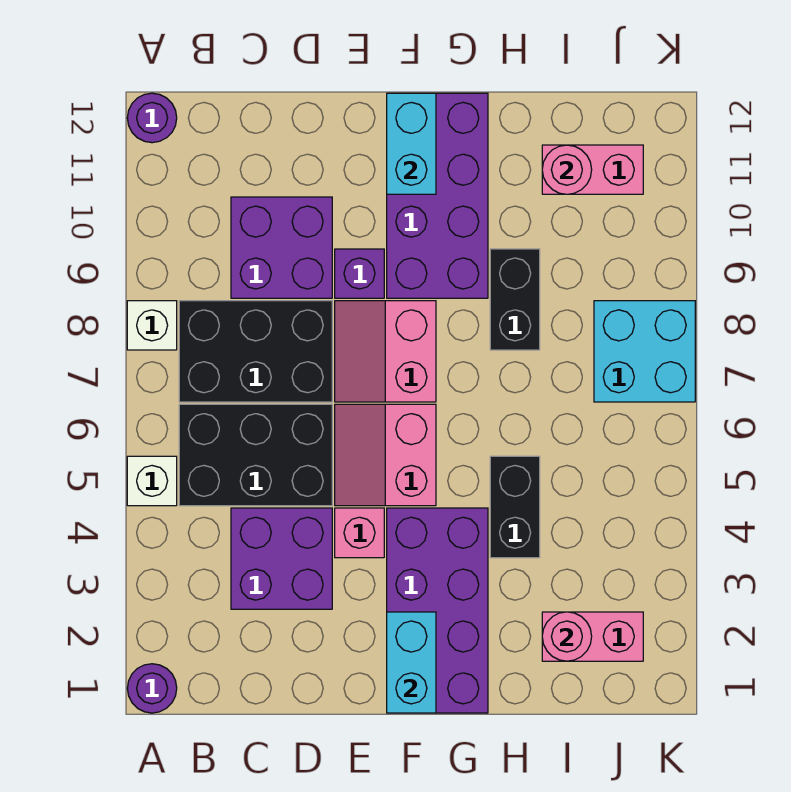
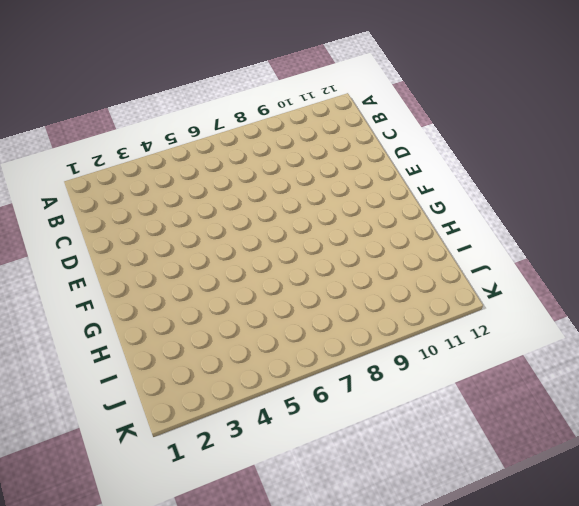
none -> purple 1x1 round brick [127,664,177,713]
none -> white 1x1 brick [127,456,177,506]
none -> white 1x1 brick [127,301,177,350]

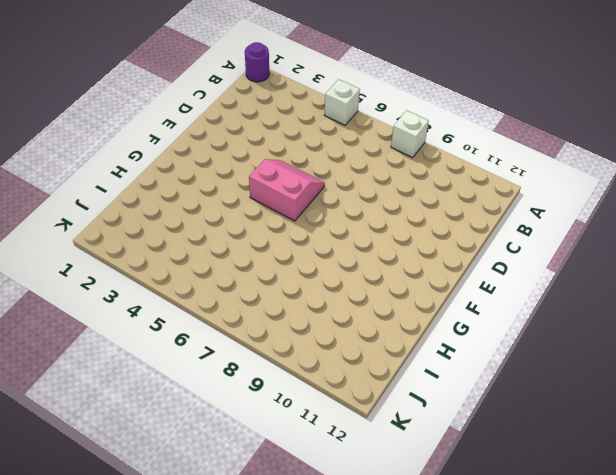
none -> purple 1x1 round brick [127,93,177,143]
none -> black 2x3 brick [179,404,332,506]
none -> black 2x3 brick [179,301,332,402]

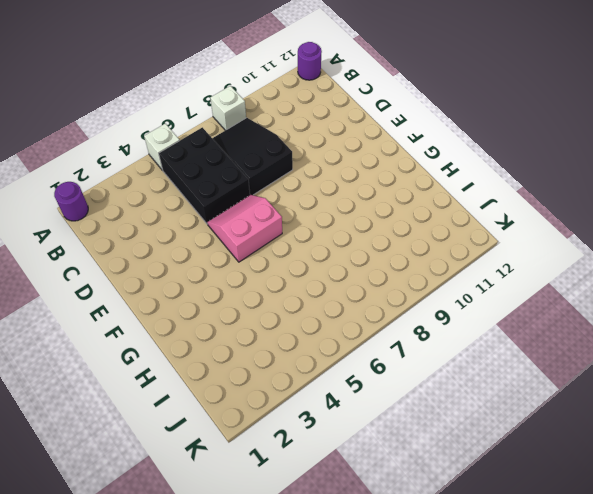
black 2x3 slope [212,118,293,195] -> black 2x3 brick [179,301,332,402]
none -> purple 2x2 brick [231,508,332,609]
none -> purple 2x2 brick [231,197,332,298]
none -> pink 1x1 brick [335,508,384,558]

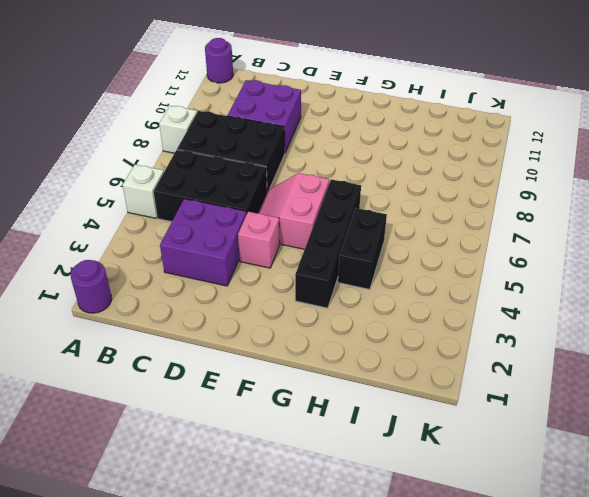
black 1x4 brick [295,179,361,308] -> purple 2x4 brick [387,508,488,713]
none -> pink 2x2 slope [335,301,436,402]
none -> purple 1x1 brick [335,249,384,298]
none -> purple 2x4 brick [387,93,488,298]

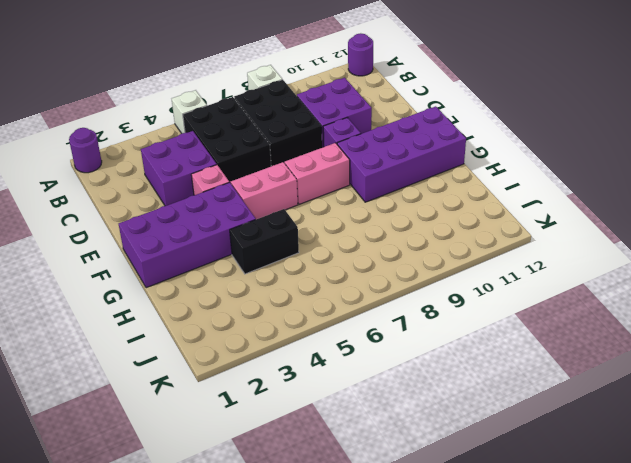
none -> black 1x2 brick [490,249,540,350]
none -> pink 1x2 brick [542,612,643,661]
none -> pink 1x2 brick [542,145,643,194]

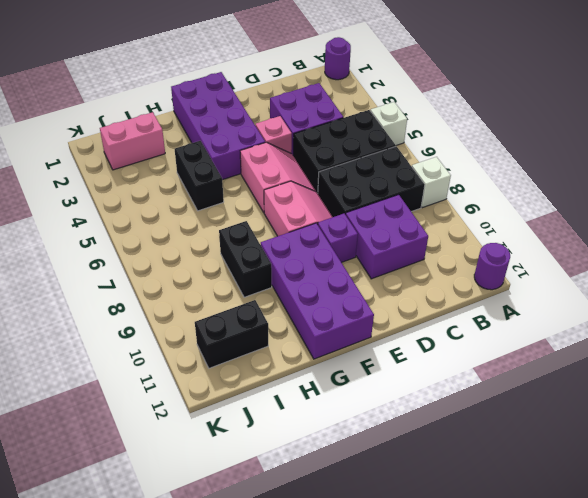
black 1x2 brick [195,300,268,368] -> pink 1x2 brick [542,145,643,194]
none -> cyan 2x2 brick [594,301,695,402]
none -> cyan 1x2 brick [387,612,436,713]
none -> cyan 1x2 brick [387,93,436,194]

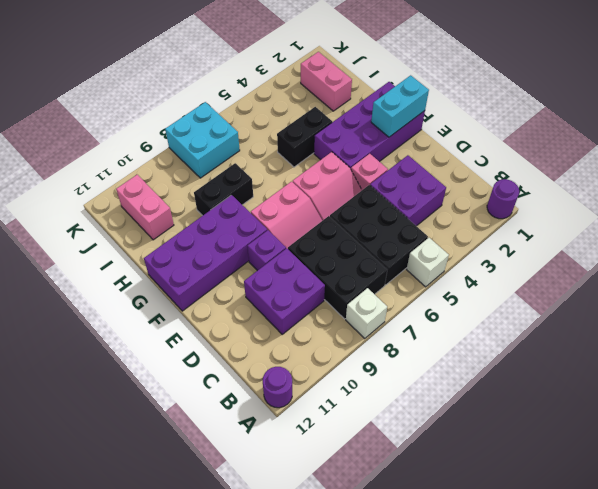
none -> cyan 1x2 brick [387,93,436,194]
none -> pink 1x1 round brick [542,612,592,661]
none -> pink 1x1 round brick [542,145,592,194]

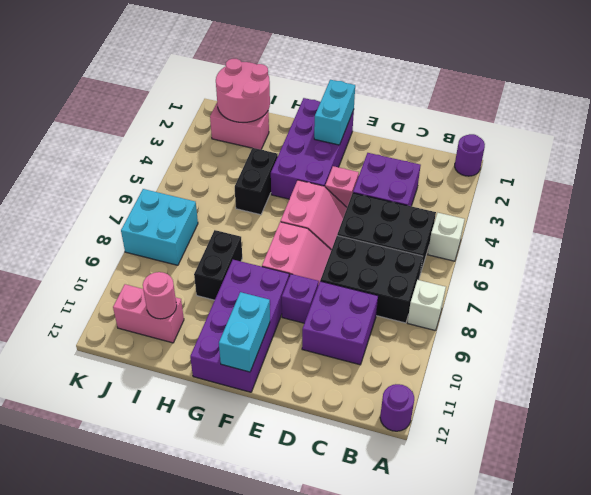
pink 2x2 round brick [216,59,270,122] -> pink 1x1 round brick [542,612,592,661]

